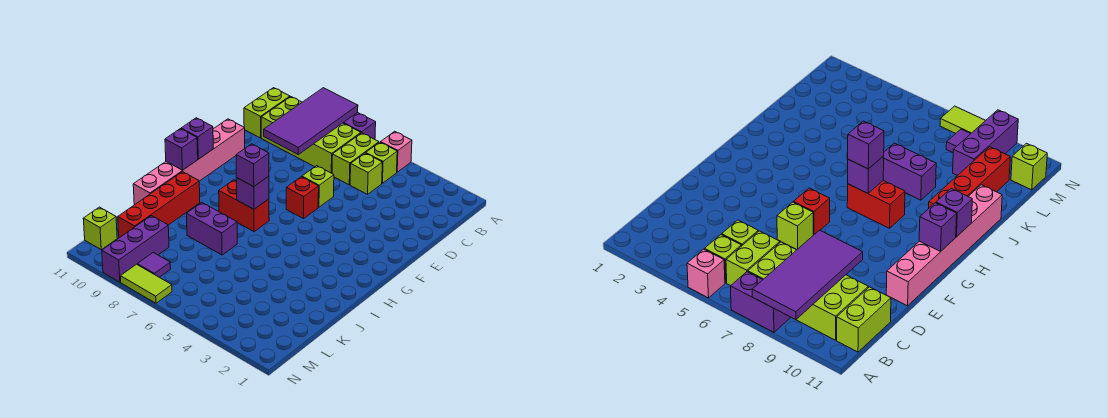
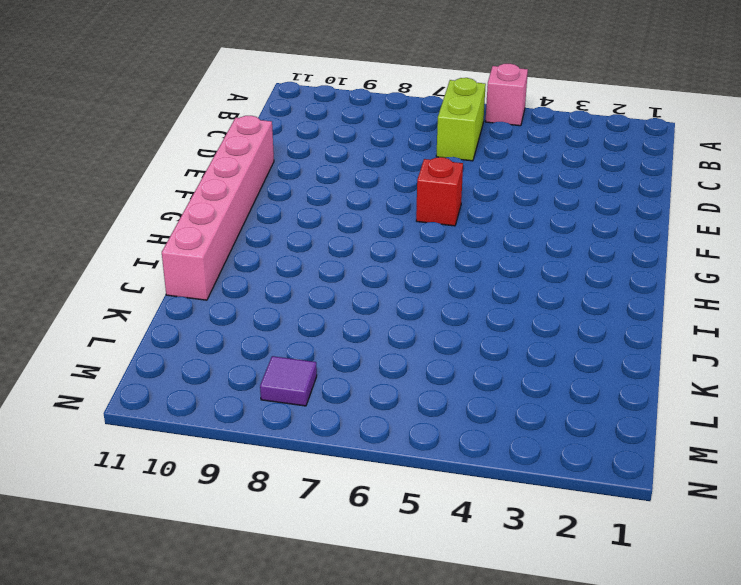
none -> purple 1x2 brick [344,113,376,139]
none -> lime 1x1 brick [366,142,397,183]
none -> lime 2x4 brick [261,97,361,173]

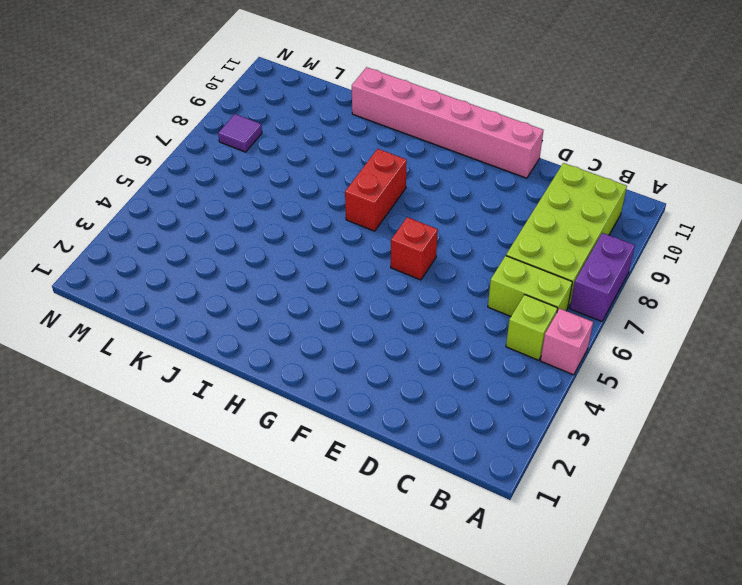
none -> lime 1x2 brick [244,88,290,138]
none -> lime 1x1 brick [350,153,382,194]
none -> lime 1x1 brick [302,166,334,207]

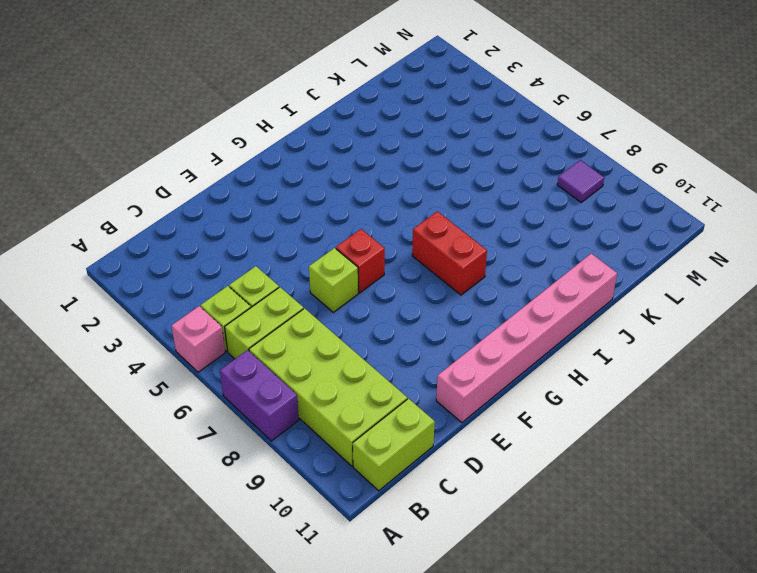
none -> red 1x4 brick [118,172,200,238]
none -> purple 1x2 brick [186,203,237,255]
none -> purple 1x3 brick [102,216,169,282]

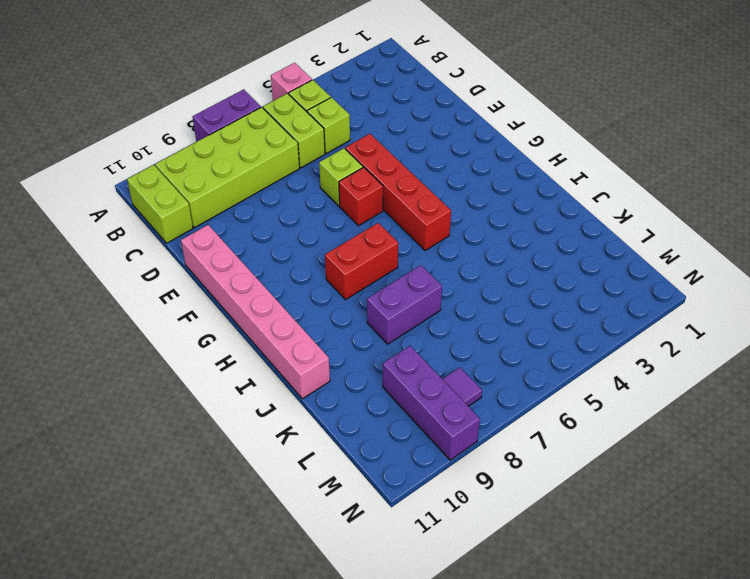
red 1x4 brick [345,134,451,251] -> red 1x4 brick moved to [118,172,200,238]
none -> lime 1x1 brick [83,207,117,250]
none -> lime 1x2 tile [120,264,172,303]
none -> purple 2x4 tile [264,88,358,155]

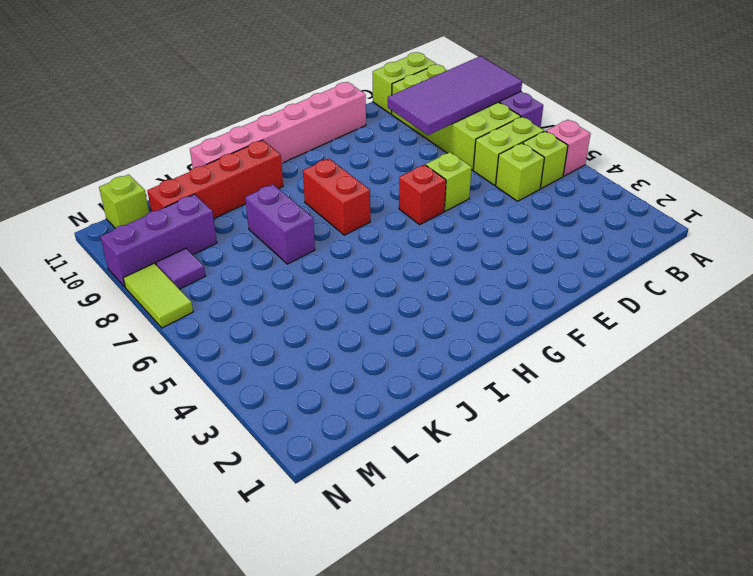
none -> purple 1x1 brick [181,118,213,159]
none -> purple 1x1 brick [236,176,269,209]
none -> purple 1x1 brick [165,129,198,170]

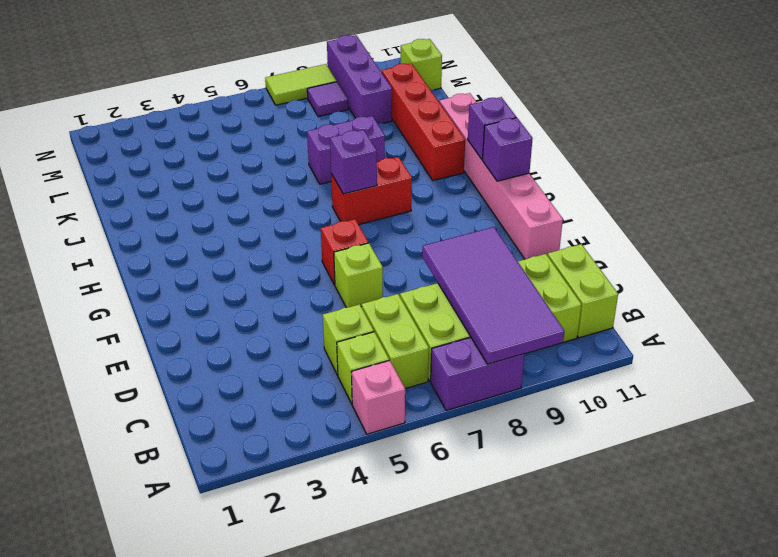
none -> purple 1x1 brick [236,144,269,187]

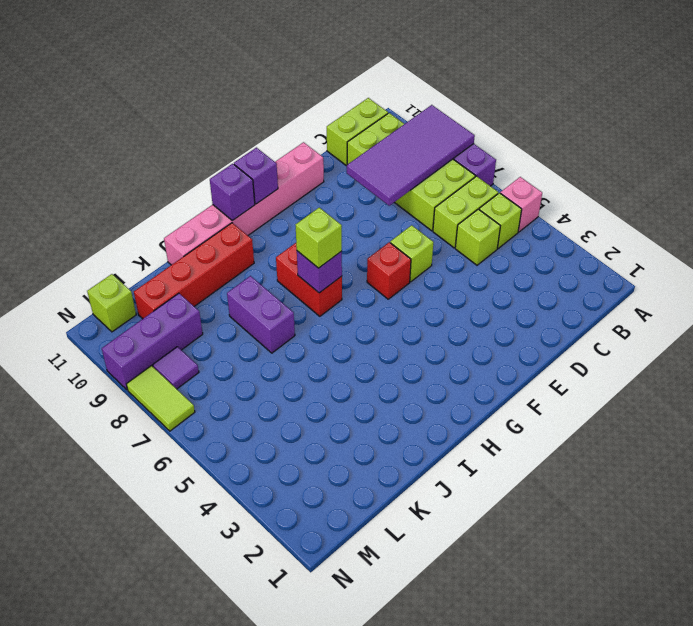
lime 1x1 brick [296,208,342,268] -> purple 1x1 brick [236,144,269,187]

